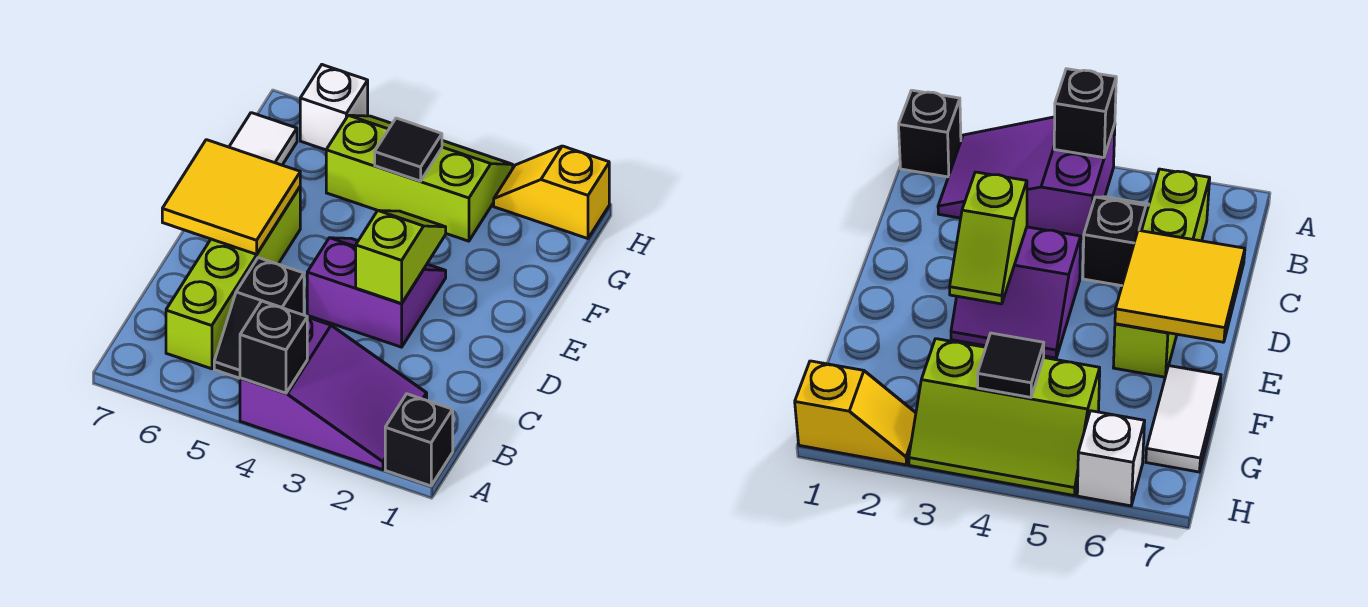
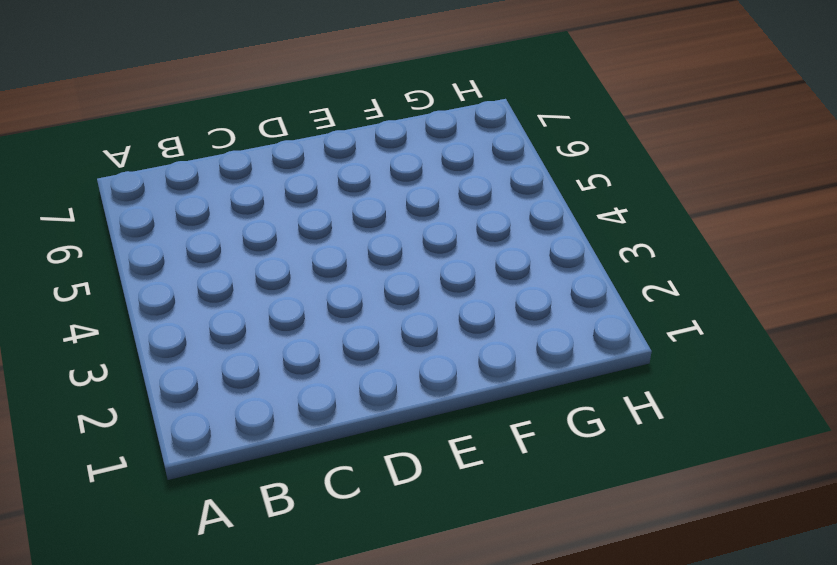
none -> black 1x1 brick [385,394,453,486]
none -> purple 2x3 slope [240,317,427,470]
none -> black 1x2 slope [214,258,304,378]

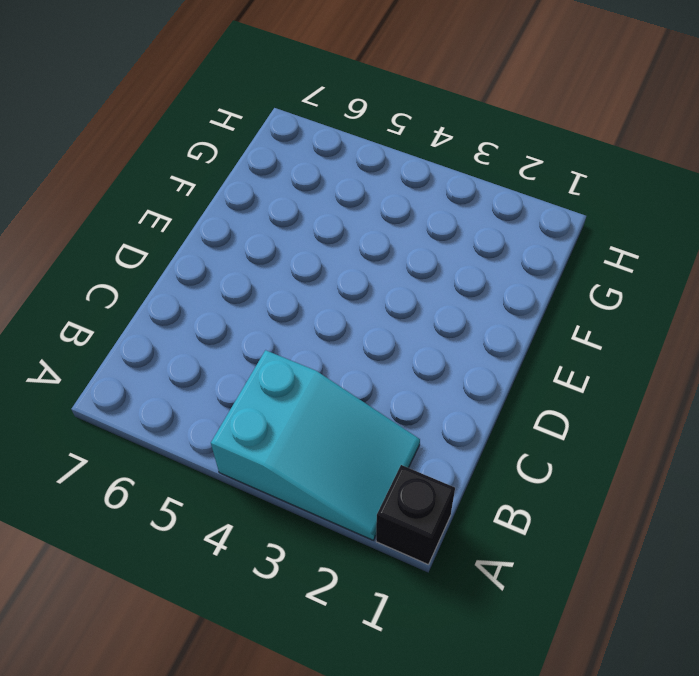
cyan 2x3 slope [211,350,420,540] -> purple 2x3 slope [240,317,427,470]
none -> black 1x2 slope [214,258,304,378]
none -> lime 1x4 brick [166,187,300,369]
none -> purple 2x2 slope [307,238,446,347]

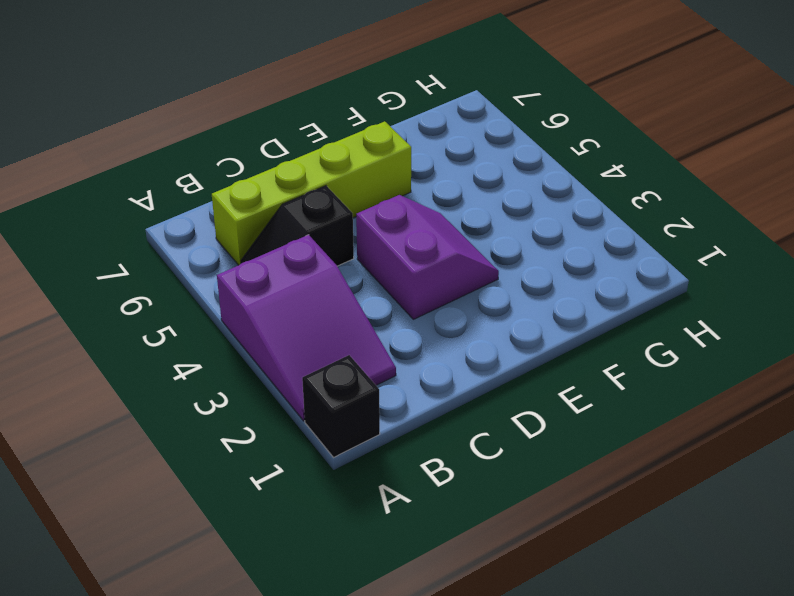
none -> white 1x2 tile [229,113,297,165]
none -> lime 2x3 slope [326,115,513,241]
none -> yellow 1x2 slope [494,146,609,239]

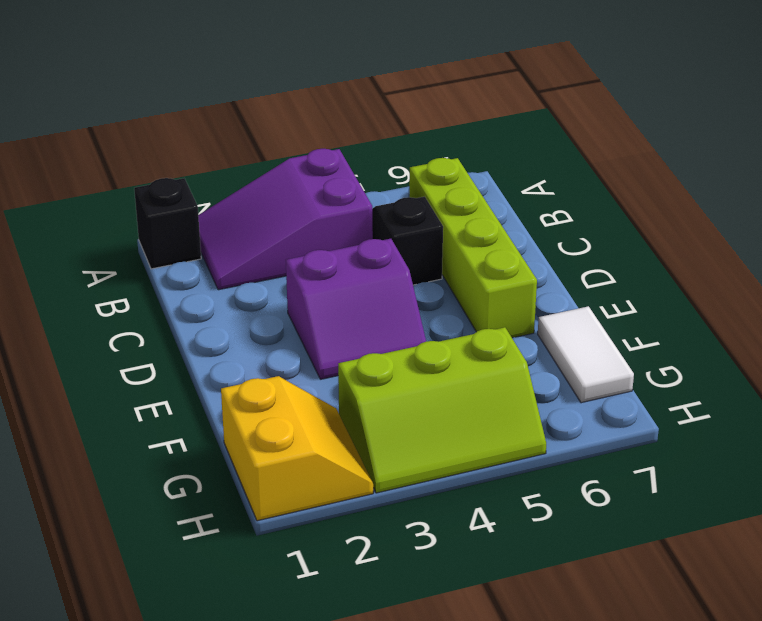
yellow 2x2 slope [221,376,373,521] -> yellow 1x2 slope [494,146,609,239]
none -> white 1x1 brick [300,65,368,150]
none -> black 1x1 brick [240,301,307,393]
none -> lime 1x2 slope [356,210,446,304]

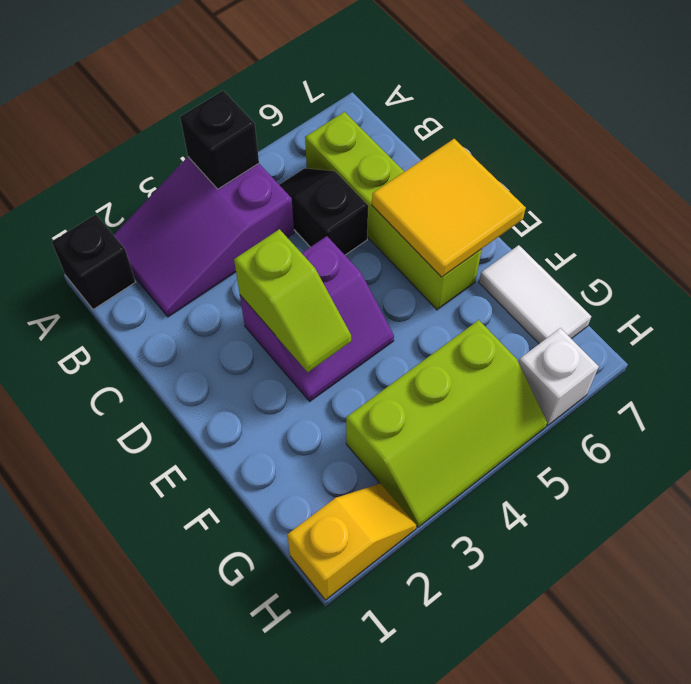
none -> black 1x1 tile [375,118,442,181]

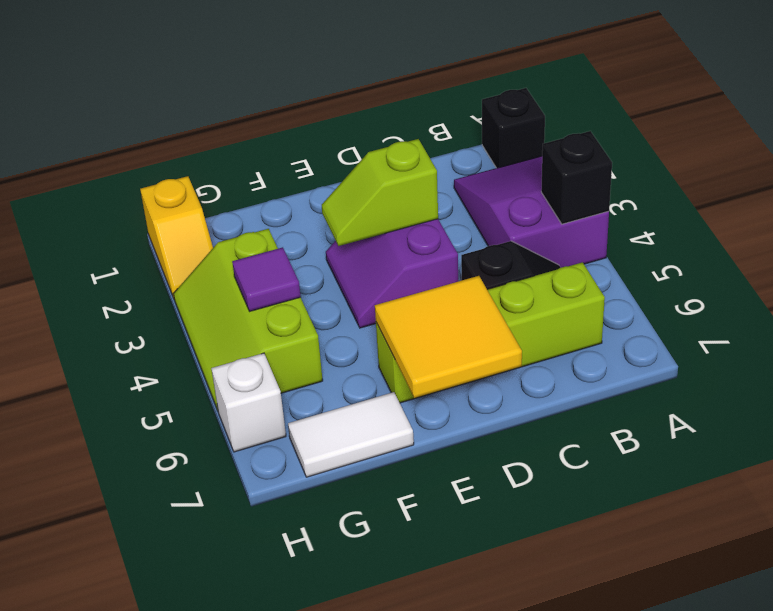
purple 1x1 tile [232,247,301,311] -> black 1x1 tile [375,118,442,181]

